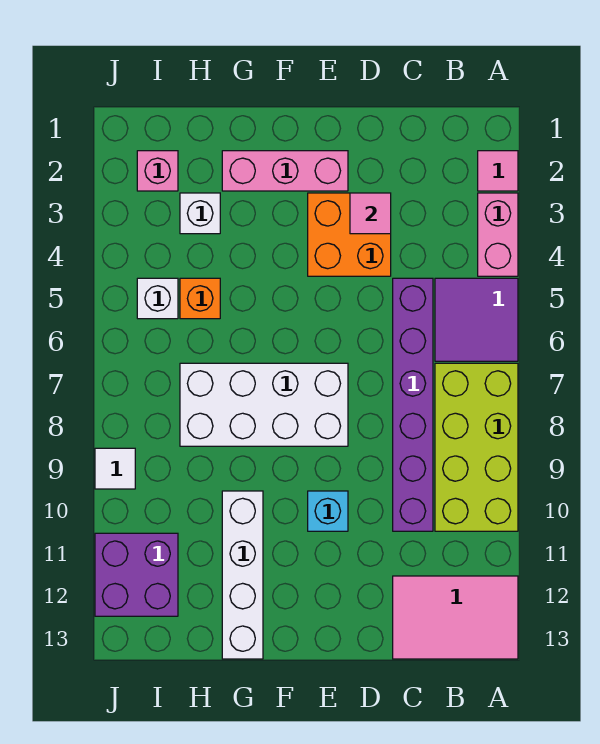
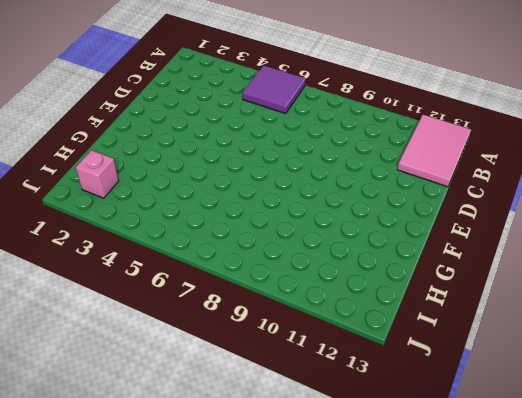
none -> pink 1x1 tile [478,151,518,191]
none -> pink 1x2 brick [478,193,518,276]
none -> lime 2x4 brick [435,363,518,531]

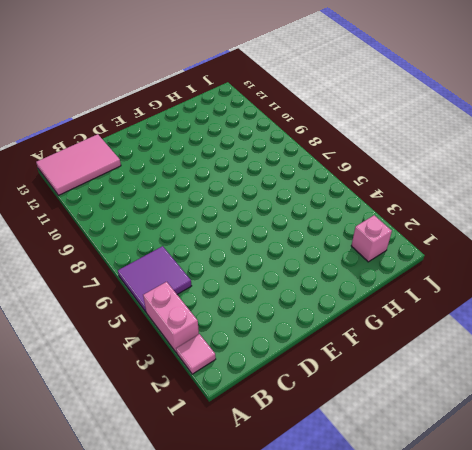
none -> lime 2x4 brick [435,363,518,531]
none -> purple 1x6 brick [393,278,433,531]
none -> orange 2x2 brick [308,193,391,276]

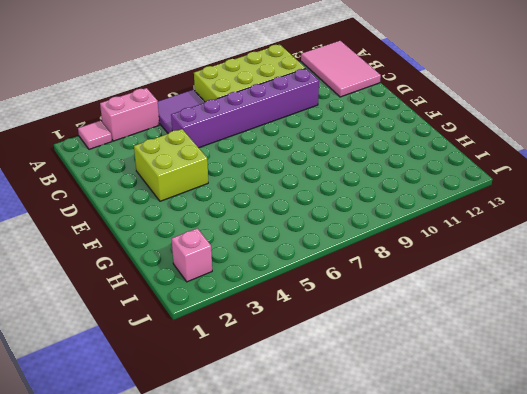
lime 2x2 brick [134,129,208,201] -> orange 2x2 brick [308,193,391,276]
none -> pink 1x3 brick [222,151,348,191]
none -> white 2x4 brick [180,363,348,446]
none -> cyan 1x1 brick [308,491,348,531]

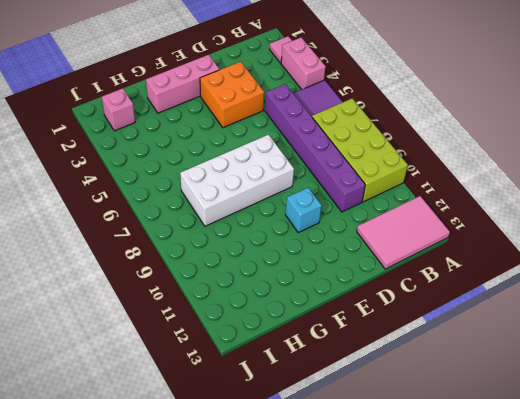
none -> white 1x4 brick [222,491,263,659]
none -> white 1x1 brick [180,193,220,234]
none -> orange 1x1 brick [180,278,220,319]

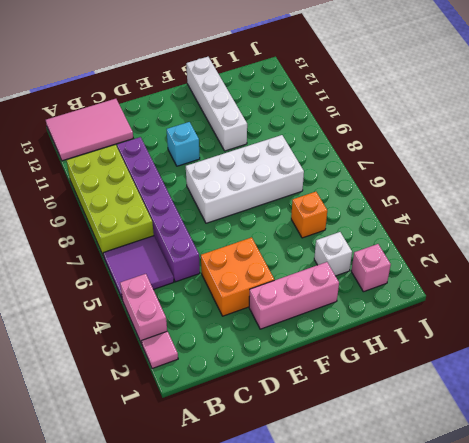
none -> white 1x1 brick [137,278,178,319]
none -> purple 2x2 brick [95,533,178,616]
none -> white 1x1 tile [95,448,135,489]

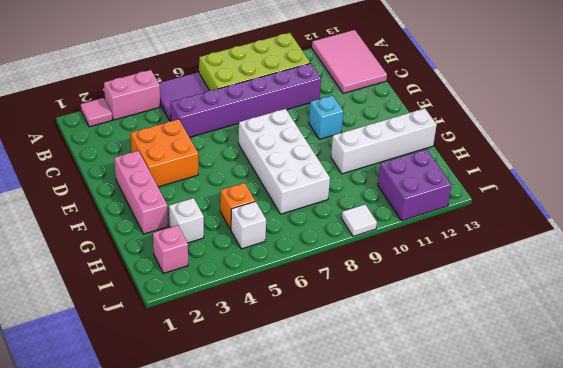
none -> pink 1x1 tile [350,193,391,234]

